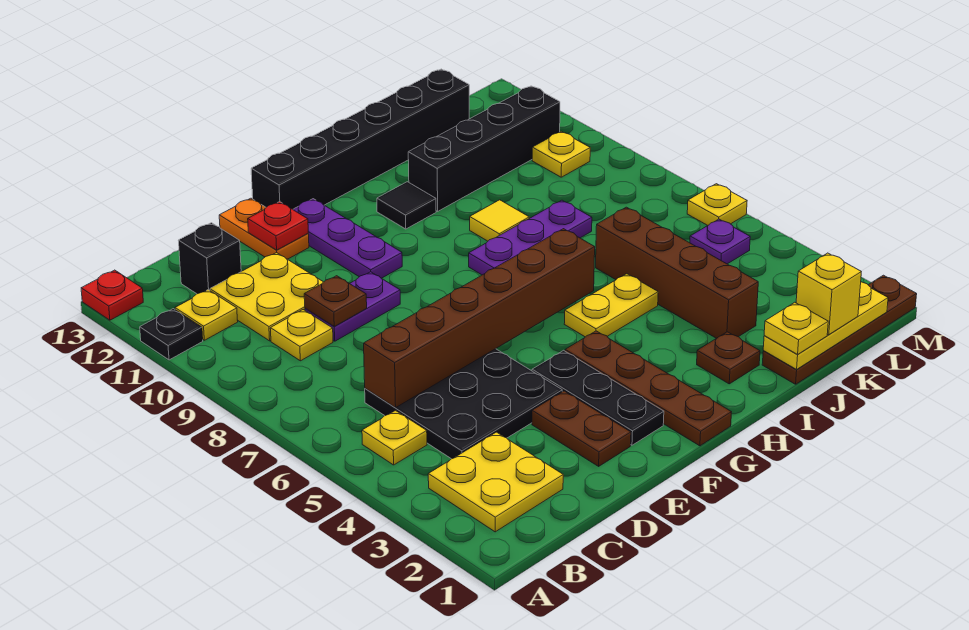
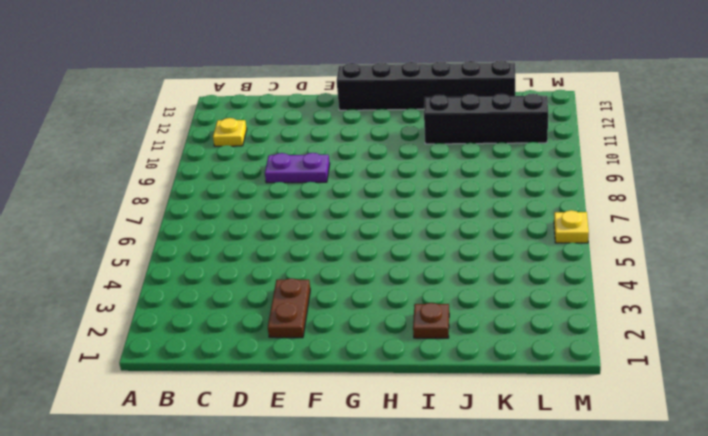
none -> black 1x1 plate [140,309,203,360]
none -> red 1x1 plate [81,270,143,320]
none -> yellow 2x2 plate [428,432,563,532]
none -> yellow 1x1 plate [362,410,427,465]

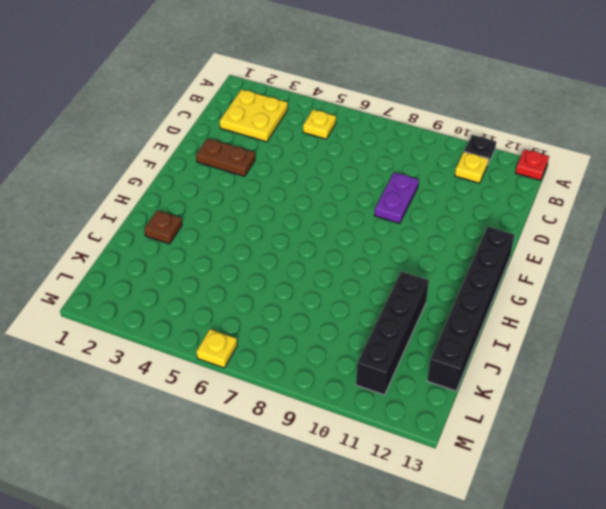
none -> black 3x3 plate [365,349,562,459]
none -> yellow 1x1 plate [270,310,333,361]
none -> yellow 2x2 plate [210,253,323,341]
none -> black 1x1 brick [178,223,241,294]

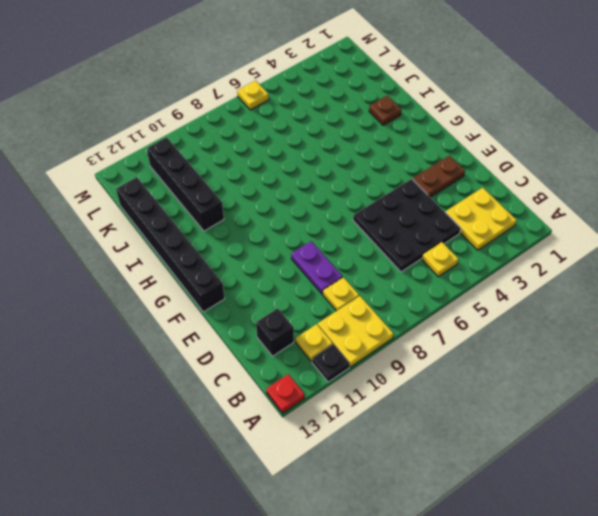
yellow 2x2 plate [318,296,393,367] -> yellow 2x2 plate moved to [210,253,323,341]
none -> orange 1x2 plate [219,198,309,259]
none -> black 1x3 plate [532,350,664,445]
none -> purple 1x3 plate [293,199,402,278]
none -> brown 1x4 plate [565,331,731,446]

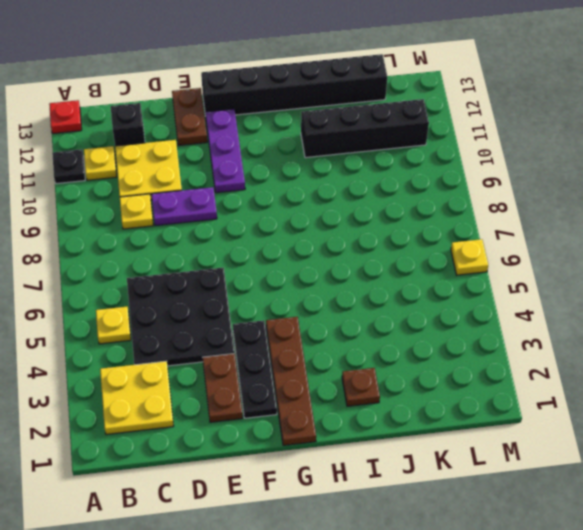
brown 1x2 plate [172,88,207,146] -> orange 1x2 plate [219,198,309,259]
none -> yellow 1x2 plate [564,274,658,337]
none -> purple 1x3 plate [469,200,592,275]
none -> black 1x1 tile [377,182,436,229]
none -> yellow 1x1 tile [470,200,529,241]

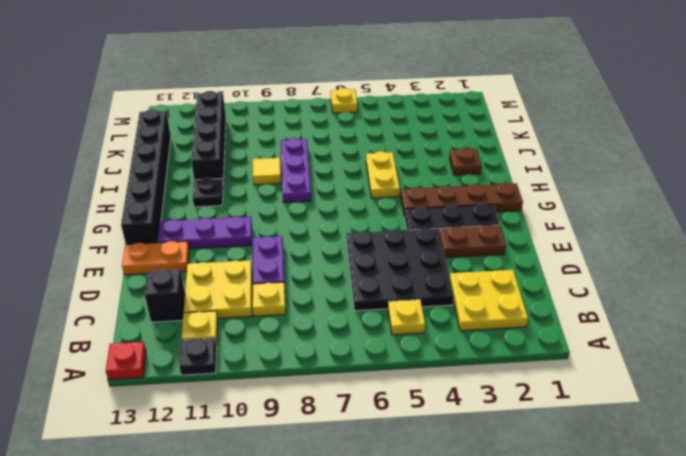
black 1x1 plate [193,178,223,207] -> black 1x1 tile [377,182,436,229]
none -> brown 1x4 plate [762,275,917,384]
none -> brown 1x4 brick [596,207,758,338]
none -> purple 1x1 plate [690,219,750,264]
none -> yellow 1x1 plate [532,131,590,177]

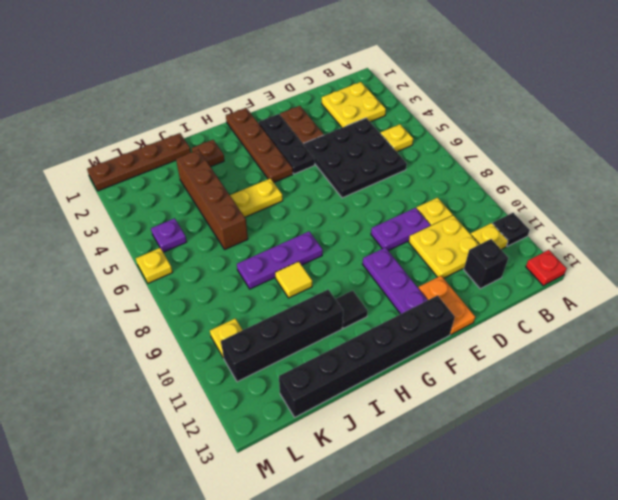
none -> brown 1x6 brick [364,229,595,408]
none -> brown 1x1 plate [304,276,367,326]
none -> red 1x1 plate [248,202,308,250]
none -> yellow 1x3 plate [763,282,888,369]

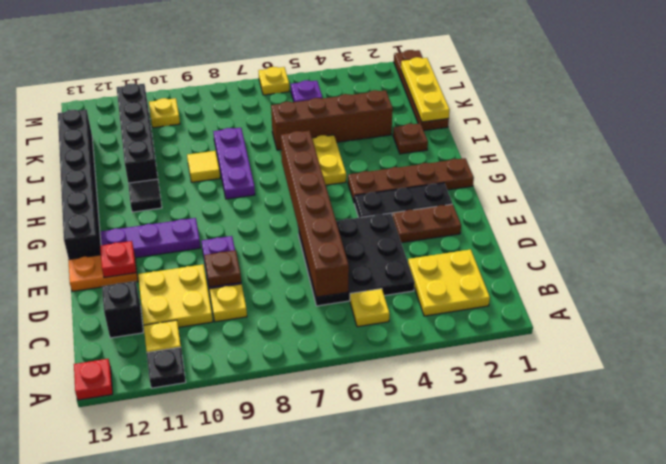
none -> yellow 1x1 plate [764,302,828,354]
none -> yellow 1x1 brick [796,253,861,335]

